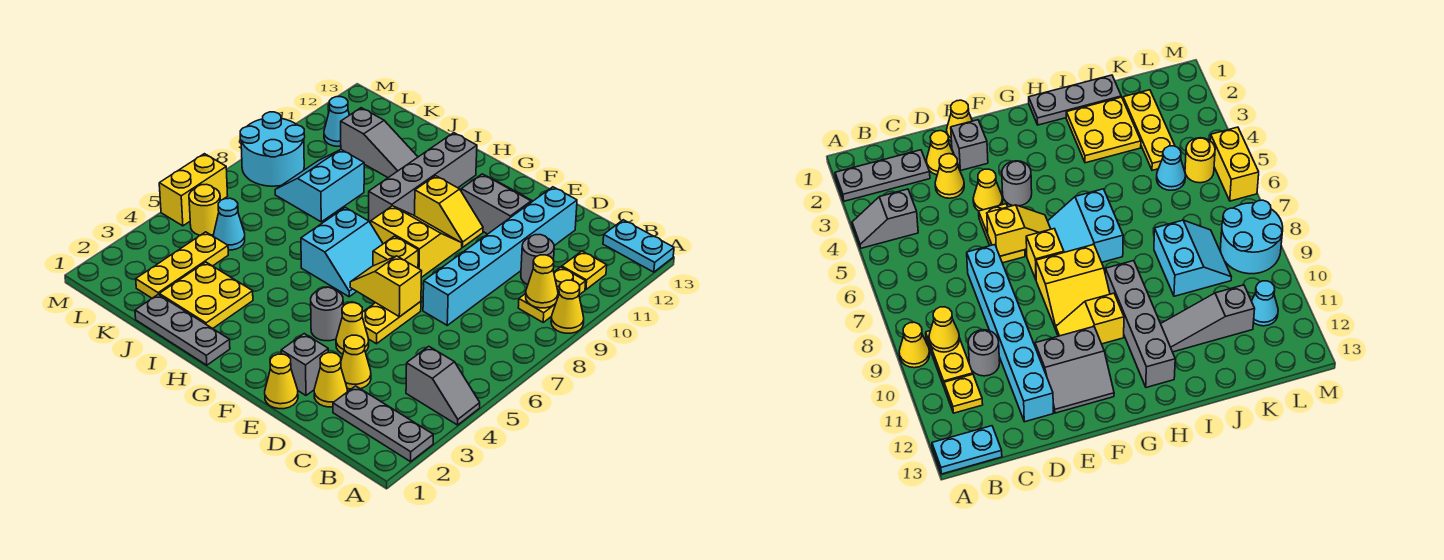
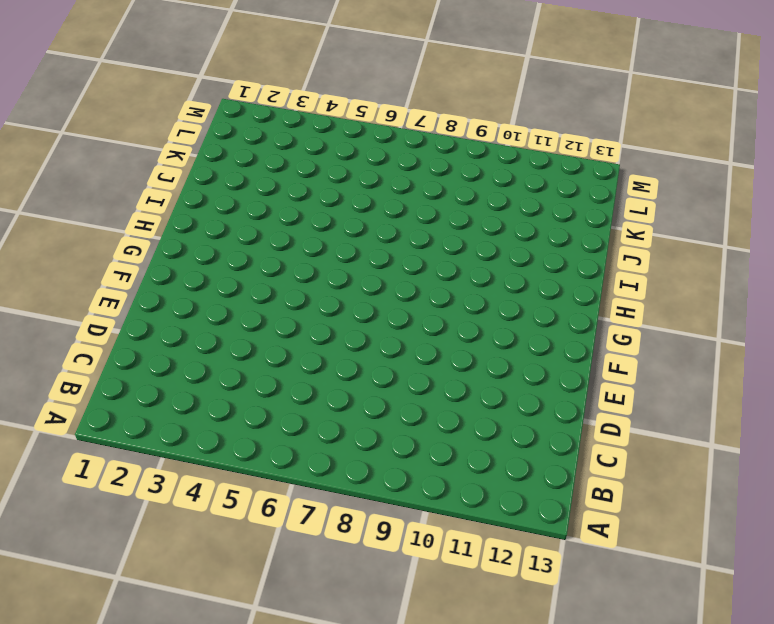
none -> grey 1x3 plate [333,386,433,462]
none -> grey 1x2 slope [406,346,480,425]
none -> yellow 1x1 cone [551,280,584,333]
none -> cyan 1x2 plate [603,220,674,272]

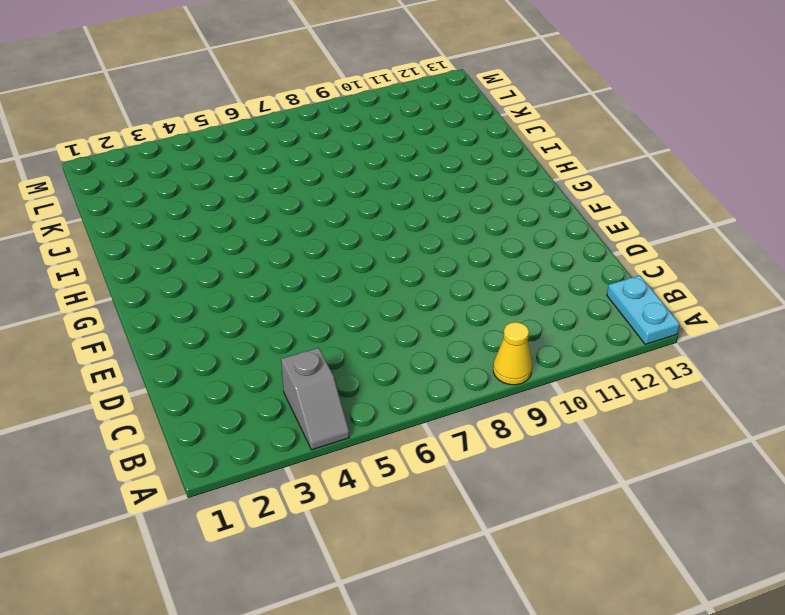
none -> grey 1x3 plate [333,386,433,462]
none -> yellow 1x2 plate [518,267,586,322]
none -> yellow 1x1 plate [562,251,607,290]
none -> grey 1x1 round brick [521,235,554,285]

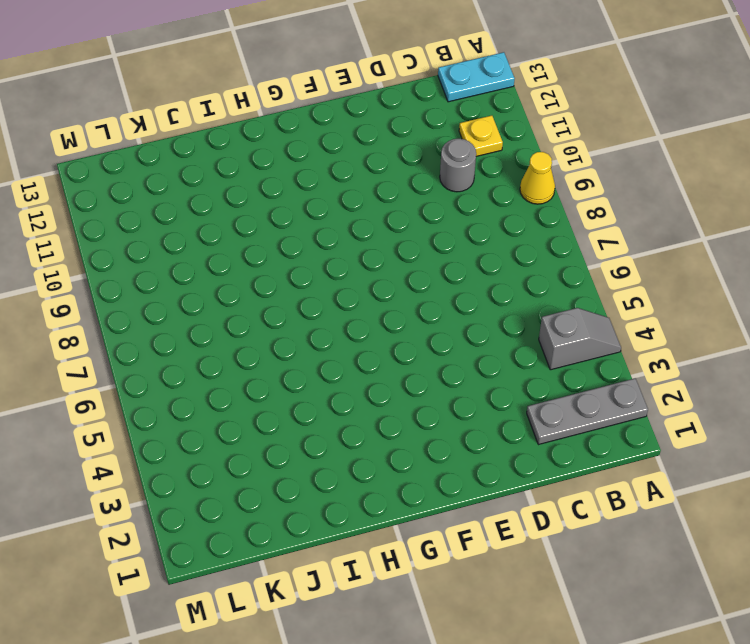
none -> yellow 1x2 plate [518,267,586,322]
none -> yellow 1x1 cone [314,353,347,407]
none -> yellow 1x1 cone [341,335,371,389]
none -> cyan 1x6 brick [423,187,577,325]

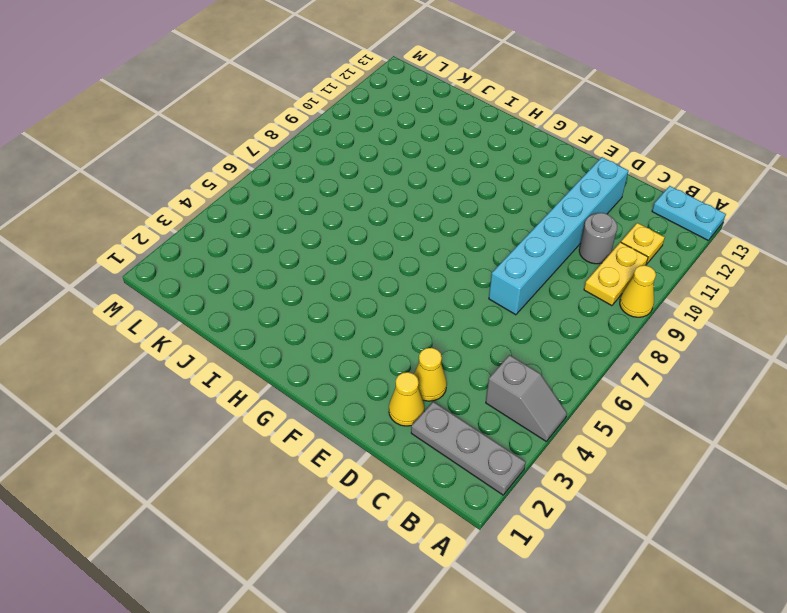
none -> yellow 1x1 cone [265,354,298,409]
none -> grey 1x1 brick [281,334,328,395]
none -> yellow 1x1 cone [336,303,369,354]
none -> yellow 1x2 plate [362,302,421,344]

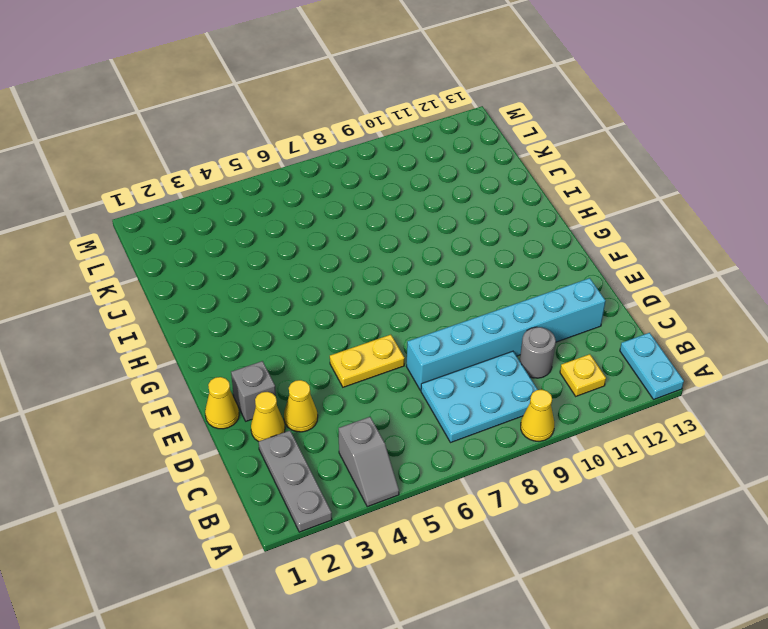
cyan 2x3 plate [421,351,538,442] -> yellow 1x2 plate [518,267,586,322]
none -> yellow 1x1 cone [336,303,369,354]
none -> grey 2x2 slope [461,174,533,234]
none -> grey 1x1 round brick [311,287,343,341]
none -> yellow 1x1 brick [373,236,418,268]

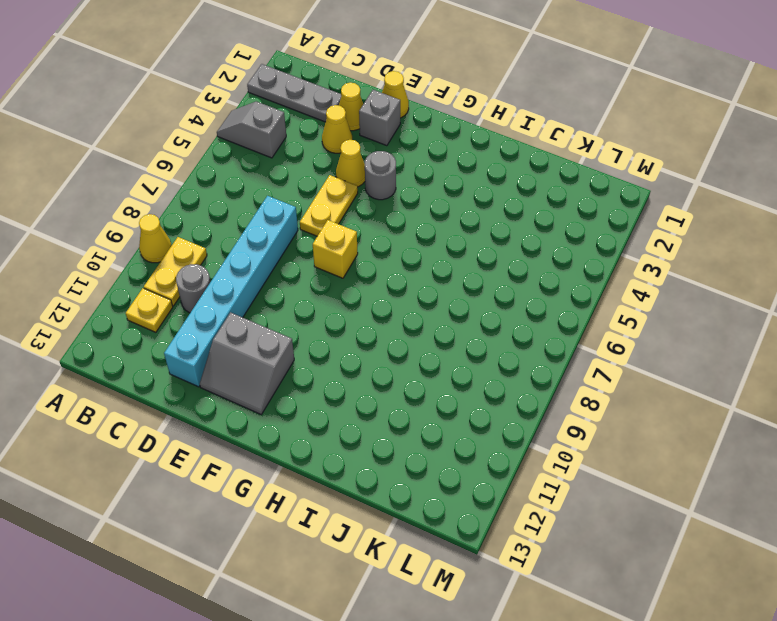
none -> cyan 1x2 plate [603,220,674,272]
none -> yellow 2x2 slope [371,206,462,278]
none -> yellow 1x2 slope [415,176,483,247]
none -> cyan 2x2 slope [301,208,383,297]

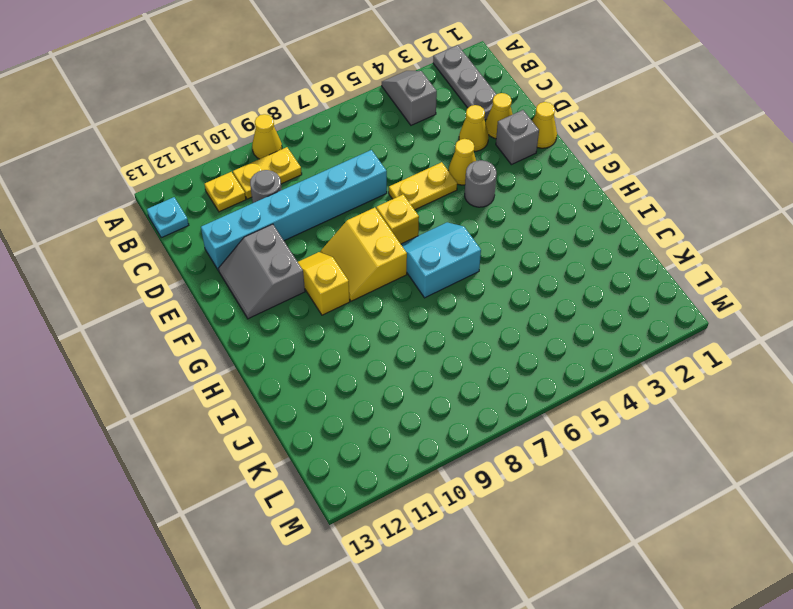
cyan 1x1 plate [147,197,189,238] -> cyan 1x2 plate [603,220,674,272]
none -> grey 1x3 plate [135,295,230,365]
none -> grey 1x4 brick [369,133,477,223]
none -> yellow 2x2 plate [159,262,253,329]
none -> grey 1x3 slope [341,108,418,178]

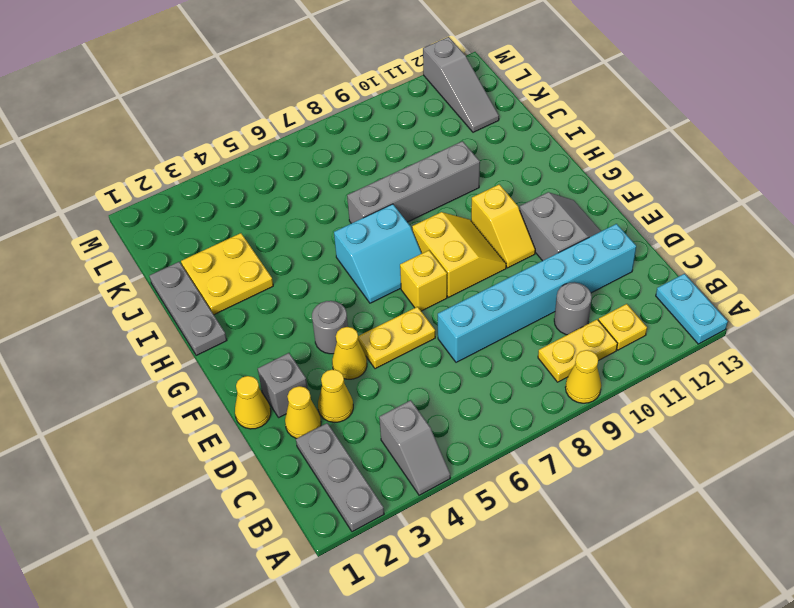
grey 1x4 brick [347,141,480,223] -> grey 1x4 brick moved to [369,133,477,223]
grey 1x3 slope [423,37,499,132] -> grey 1x3 slope moved to [341,108,418,178]
none -> cyan 2x2 slope [275,150,364,222]
none -> yellow 1x3 plate [136,232,228,298]
none -> cyan 1x1 cone [214,198,245,250]
none -> yellow 1x1 round brick [189,184,220,235]

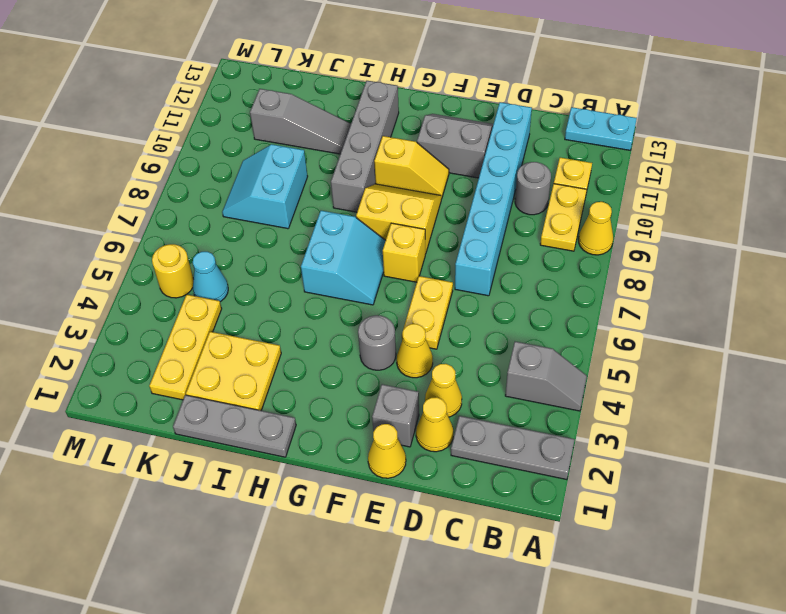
none -> cyan 2x2 round brick [240,112,305,186]
none -> cyan 1x1 cone [324,97,349,146]
none -> yellow 1x2 brick [159,154,228,226]
none -> yellow 1x1 cone [526,255,558,308]

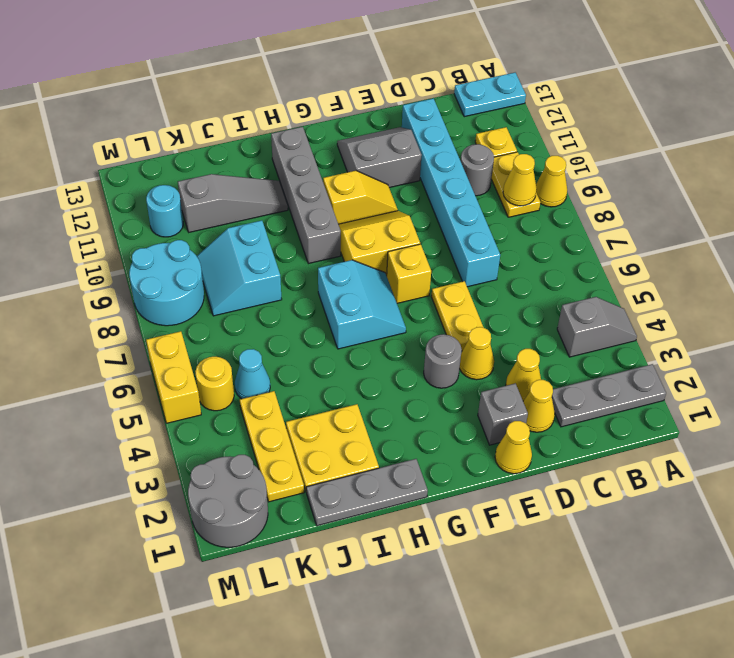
grey 2x2 round brick [188,455,268,547] -> none
cyan 1x1 round brick [146,185,183,237] -> cyan 1x1 cone [324,97,349,146]
none -> yellow 1x2 slope [350,256,422,317]

